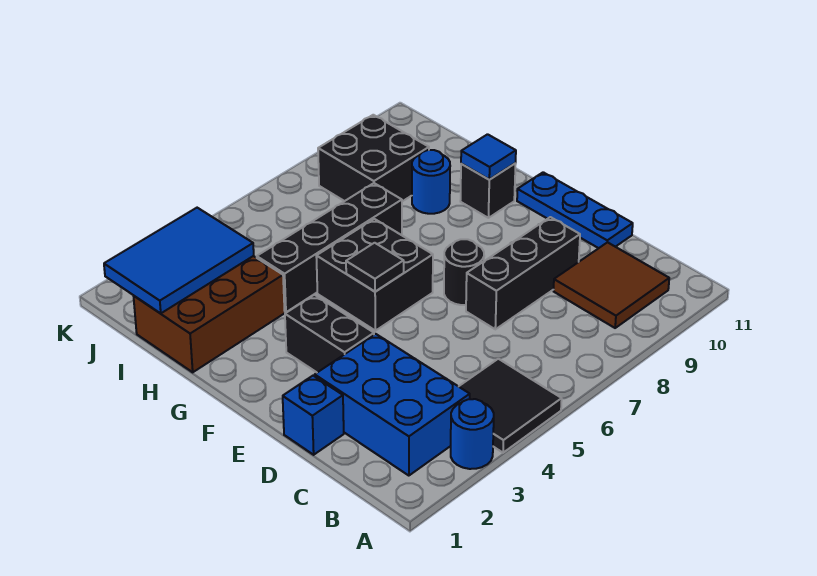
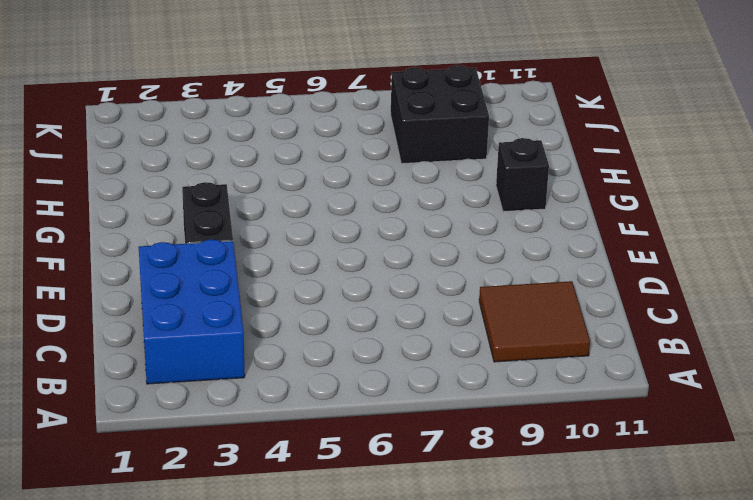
none -> blue 1x1 round brick [451,399,494,469]
none -> black 2x2 tile [459,359,562,453]
none -> blue 1x1 brick [283,376,344,455]

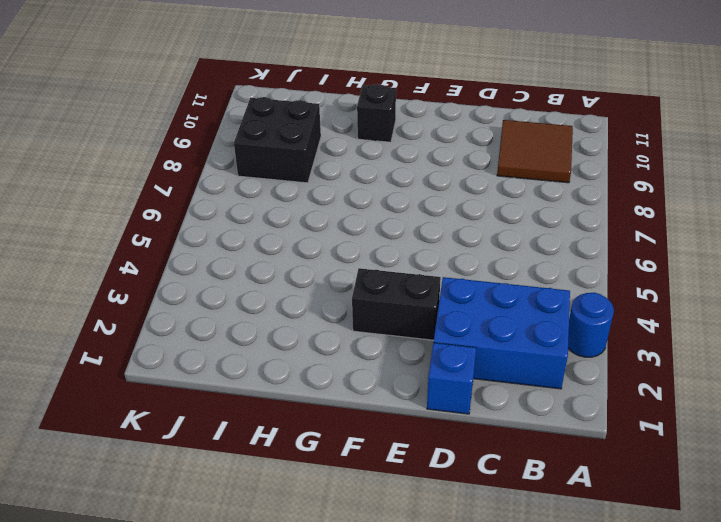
none -> black 2x2 tile [459,359,562,453]
none -> black 1x3 brick [466,217,580,329]
none -> blue 1x3 plate [517,172,633,248]

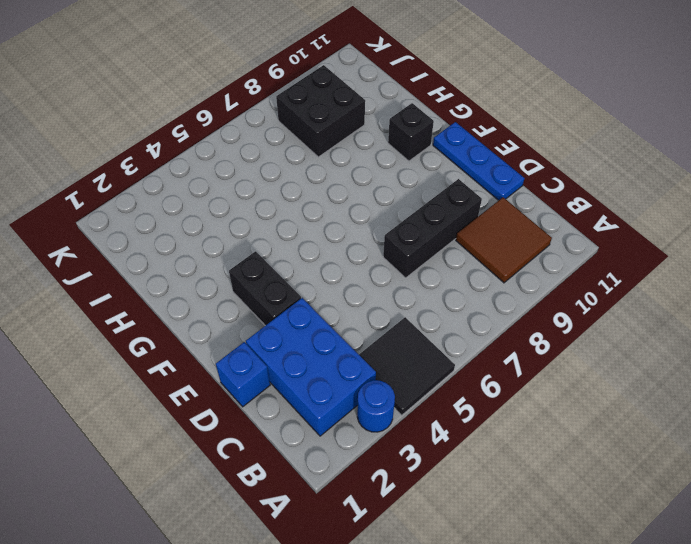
none -> black 1x1 round brick [444,239,484,305]
none -> black 2x2 brick [316,219,433,331]
none -> brown 2x3 brick [134,256,285,372]

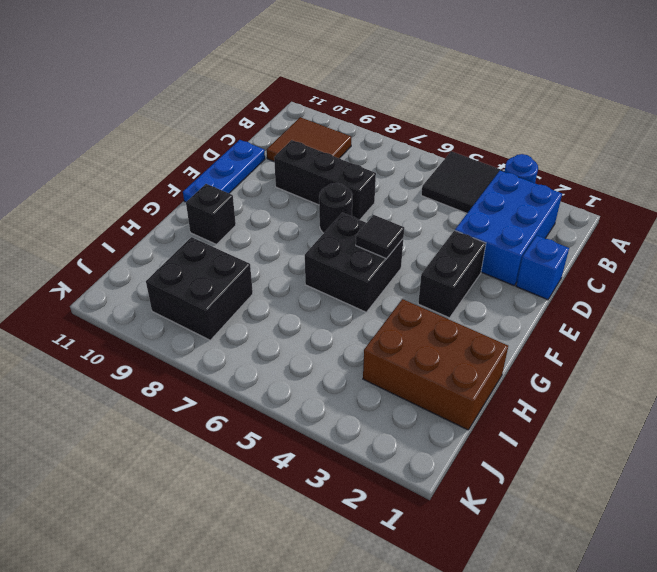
none -> black 1x4 brick [257,183,402,312]
none -> blue 1x1 round brick [412,150,450,214]
none -> blue 1x1 tile [461,134,516,180]

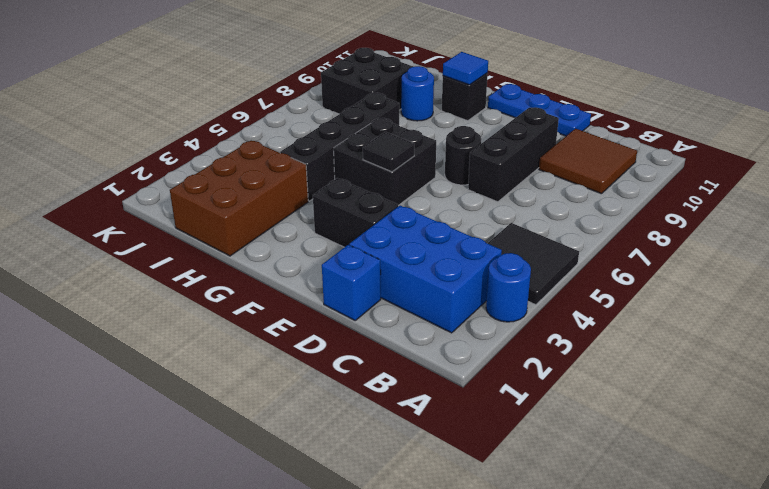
none -> blue 2x3 tile [104,208,254,313]

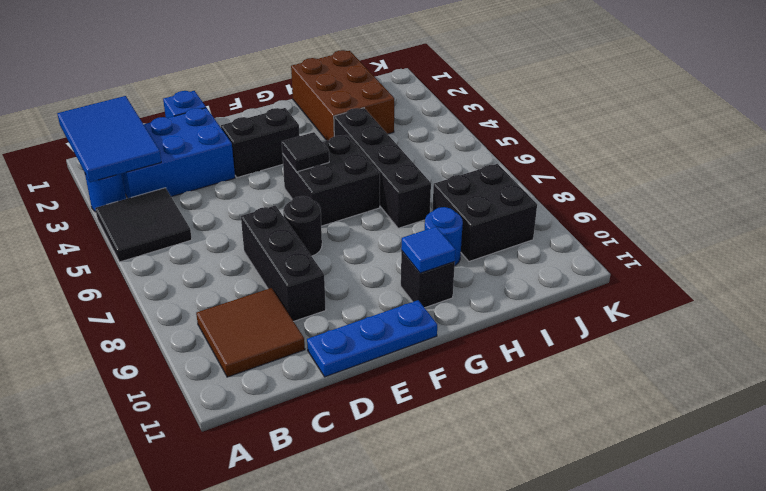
blue 2x3 tile [57,96,161,182] -> blue 2x3 tile moved to [104,208,254,313]

